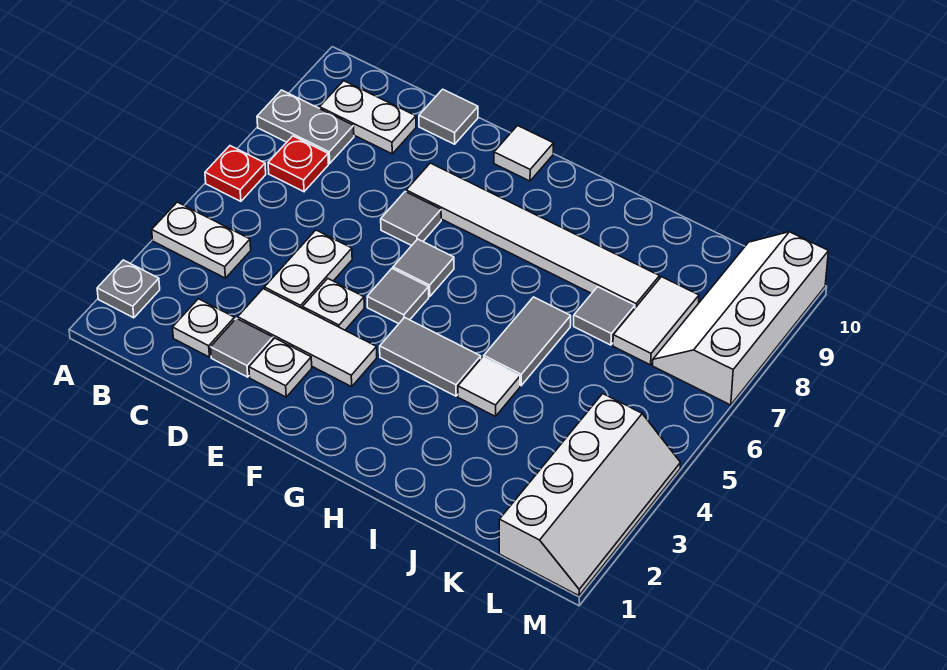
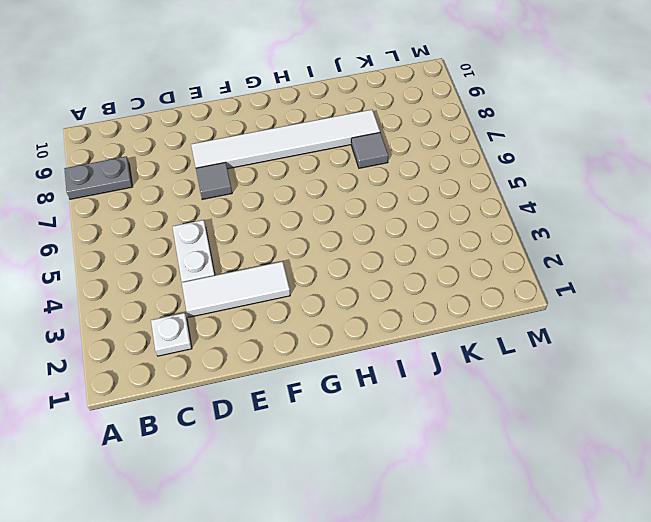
none -> grey 1x1 plate [97,260,160,318]
none -> white 1x2 plate [152,202,251,278]
none -> red 1x1 plate [205,146,266,201]

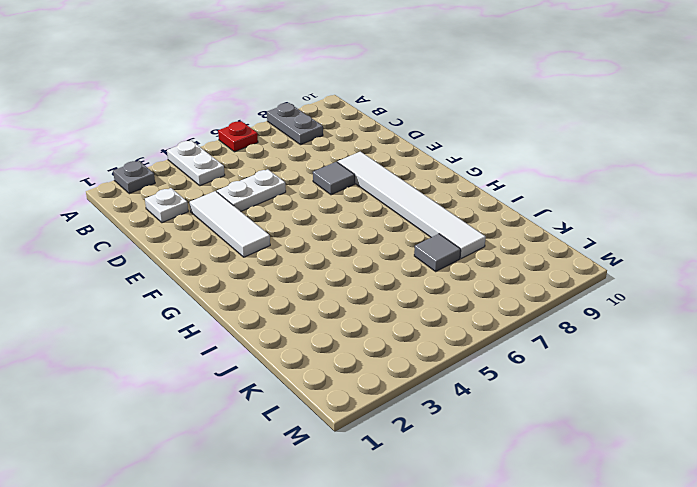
none -> red 1x1 plate [268,136,329,192]
none -> white 1x2 plate [320,81,416,154]
none -> grey 1x1 tile [211,318,273,377]

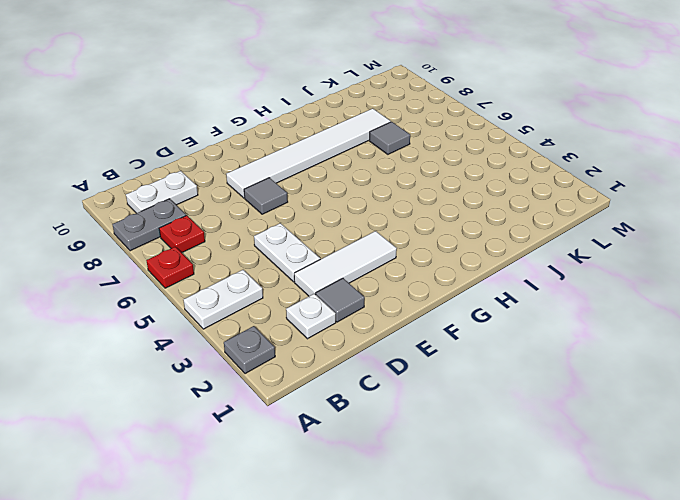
none -> grey 1x1 tile [419,89,478,144]
none -> white 1x1 plate [249,338,312,397]
none -> white 1x1 plate [303,279,364,330]

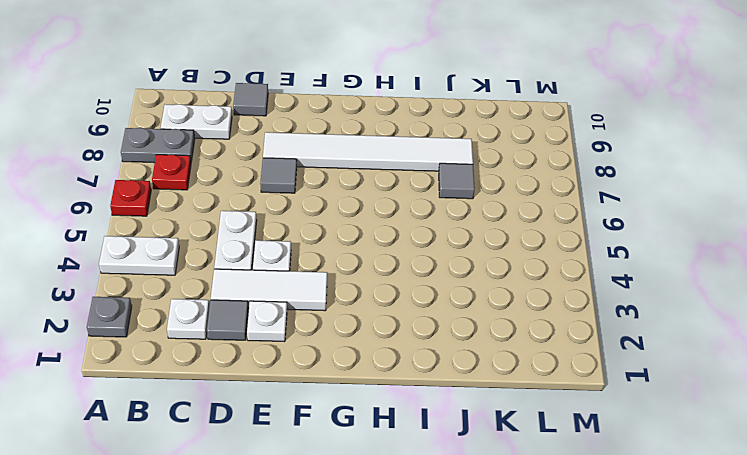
none -> grey 1x1 tile [367,269,429,324]
none -> grey 1x1 tile [393,239,454,297]
none -> white 1x1 tile [494,126,554,181]

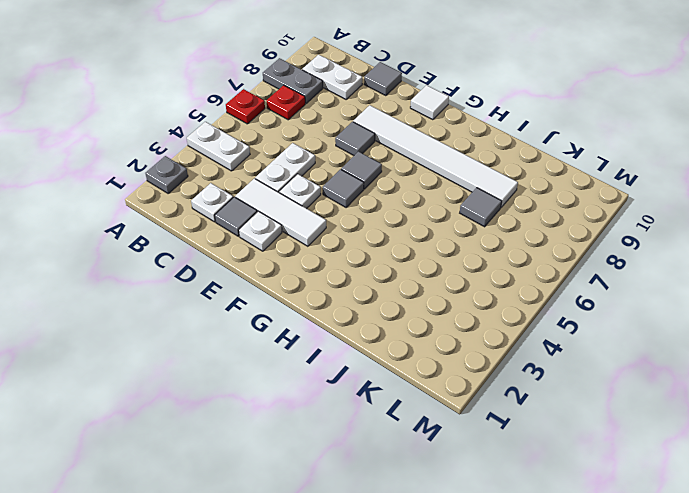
none -> grey 1x2 tile [380,317,481,396]
none -> white 1x1 tile [458,357,520,416]
none -> grey 1x2 tile [484,297,571,386]

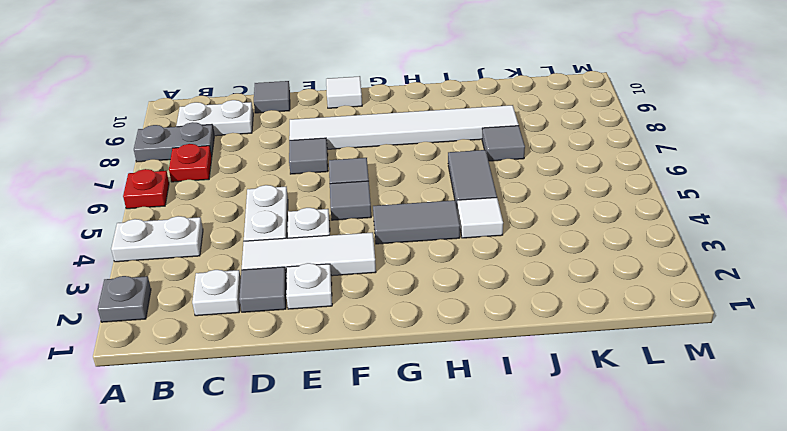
none -> white 1x2 tile [613,277,699,365]
none -> white 2x4 slope [499,394,680,596]
none -> white 2x4 slope [653,232,828,405]

